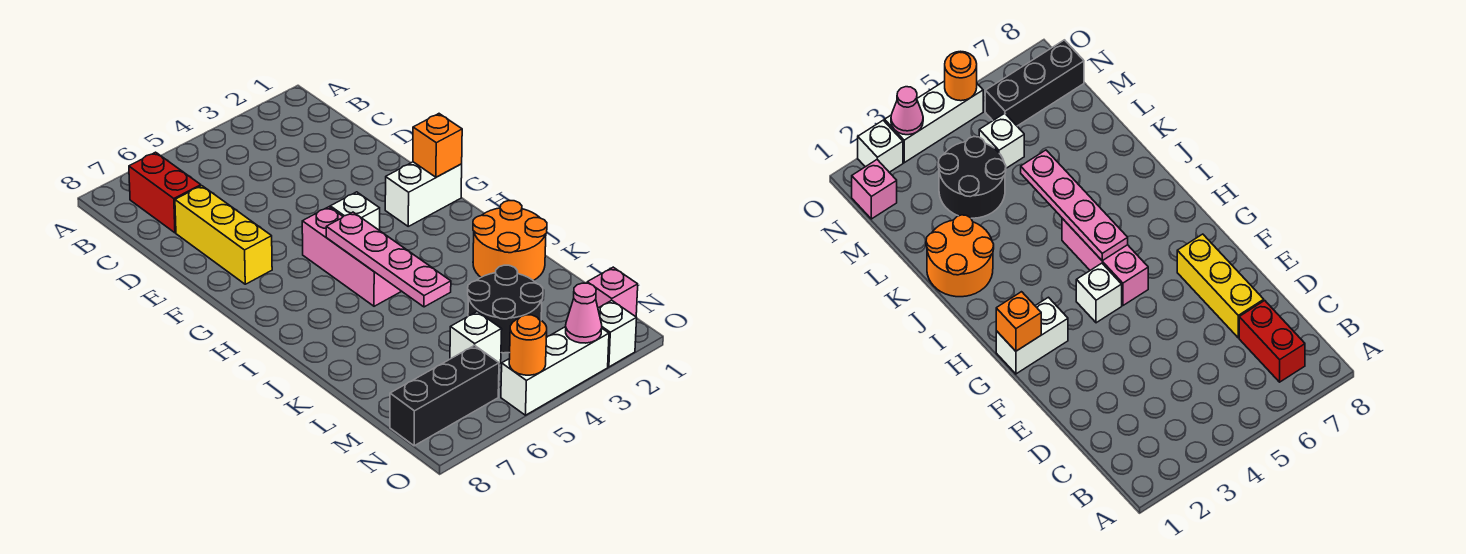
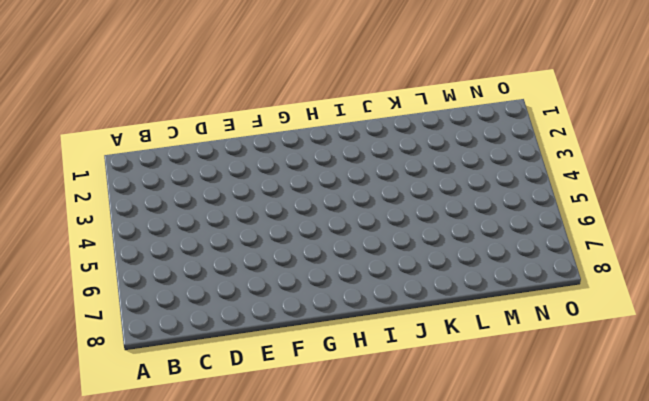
none -> red 1x2 brick [129,152,201,233]
none -> yellow 1x3 brick [175,186,272,284]
none -> white 1x2 brick [385,162,462,226]

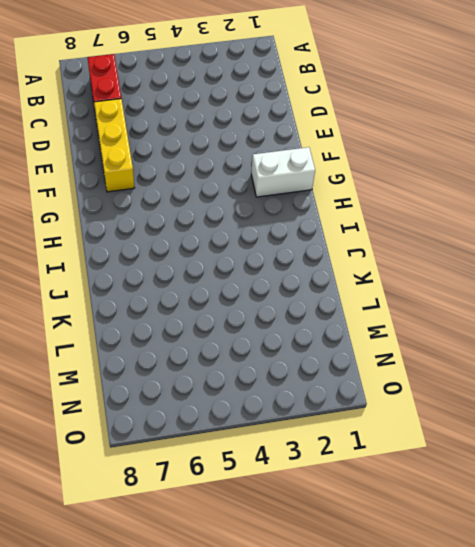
none -> white 1x1 brick [330,192,380,231]
none -> pink 1x3 brick [302,207,401,306]
none -> orange 2x2 round brick [473,201,547,281]

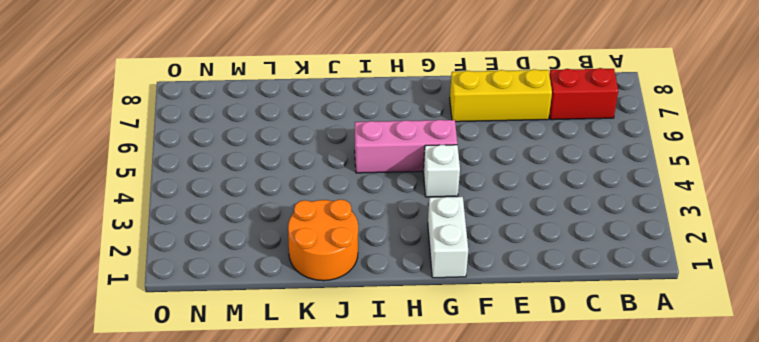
none -> black 2x2 round brick [468,265,543,353]
none -> white 1x1 brick [450,312,502,364]
none -> pink 1x1 brick [587,267,638,317]

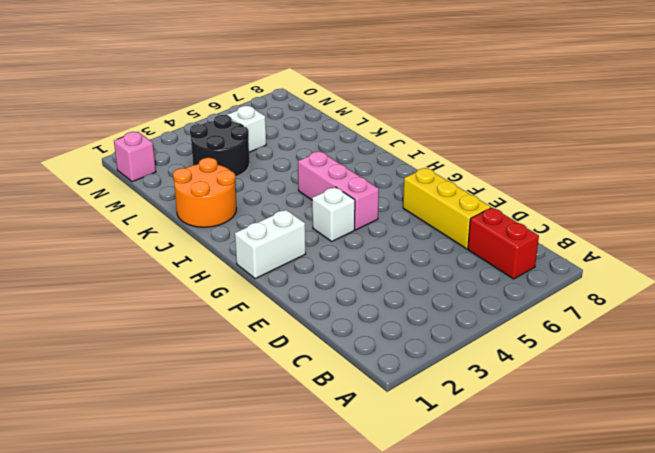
none -> black 1x3 brick [390,345,499,446]
none -> white 1x1 brick [598,300,637,367]
none -> white 1x3 brick [501,327,609,415]

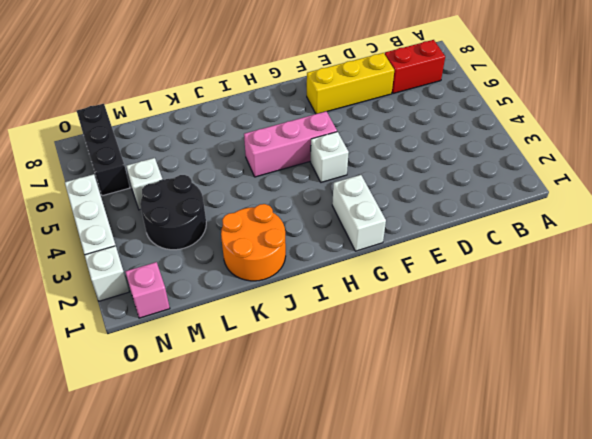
none -> orange 1x1 brick [413,114,462,177]
none -> pink 1x4 plate [326,212,451,307]
none -> pink 1x1 cone [566,283,602,343]

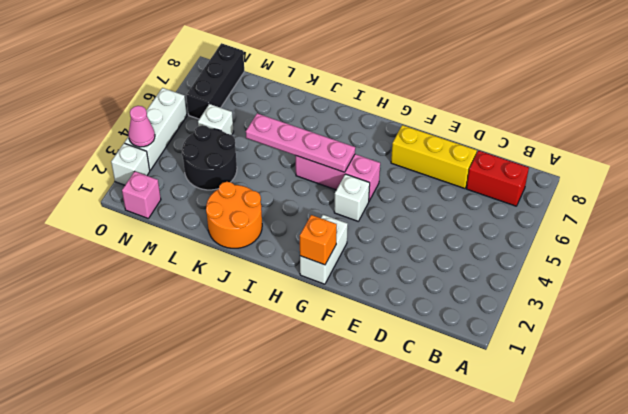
none -> orange 1x1 round brick [509,315,547,375]

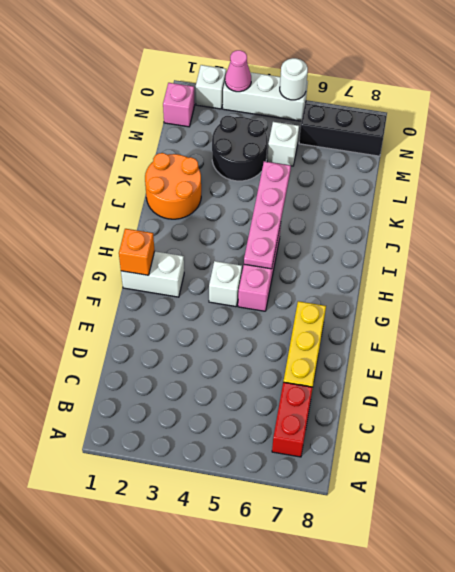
white 1x1 round brick [280,58,308,100] -> orange 1x1 round brick [509,315,547,375]

